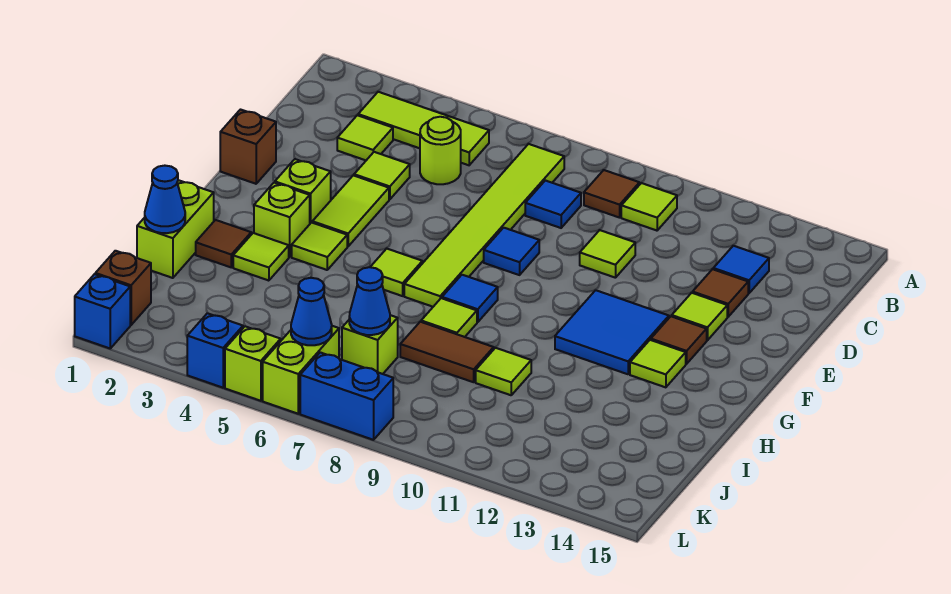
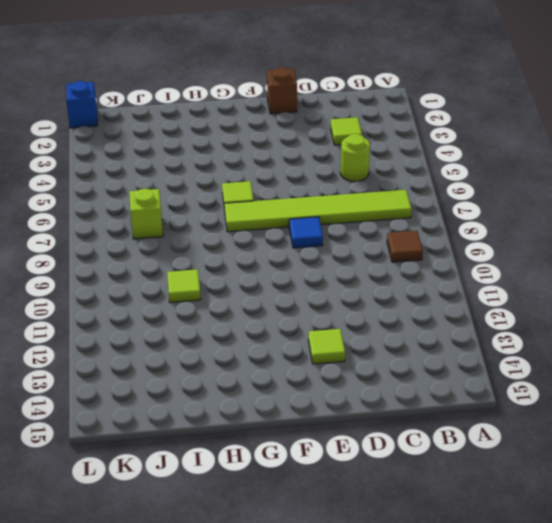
none -> lime 1x3 tile [358,92,489,165]
none -> lime 1x1 tile [621,183,677,231]
none -> blue 1x1 tile [525,180,581,228]
none -> blue 1x1 tile [713,246,769,293]

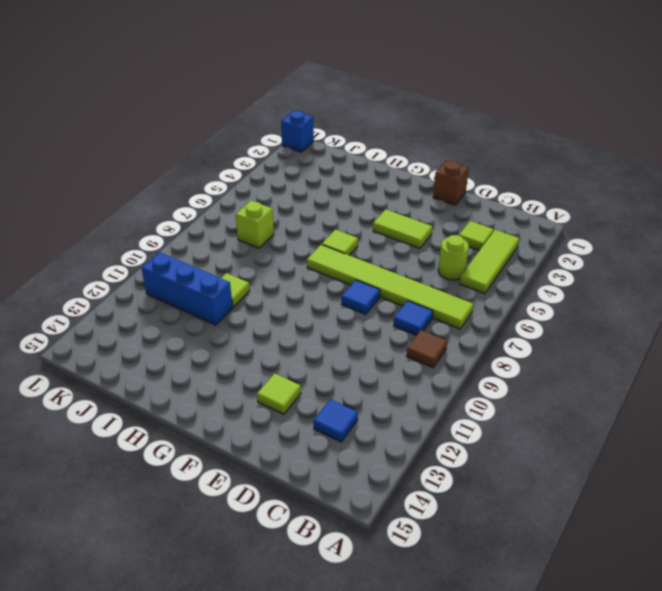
blue 1x3 brick [141,252,233,325] -> none
none -> lime 1x1 tile [621,183,677,231]
none -> lime 1x1 tile [354,152,410,199]
none -> lime 1x1 tile [580,230,635,278]
none -> brown 1x1 tile [693,269,748,317]

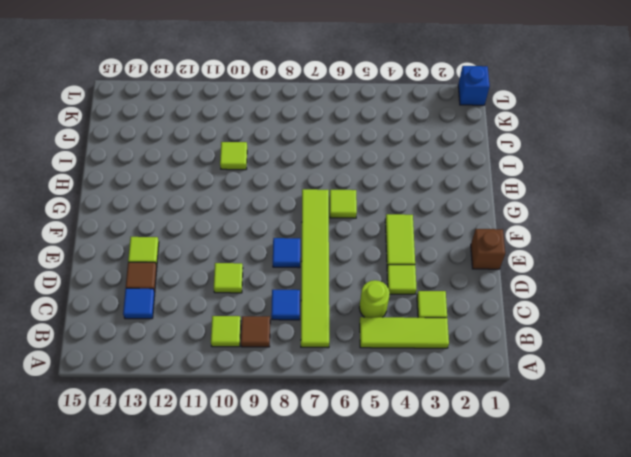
none -> lime 1x1 brick [275,159,331,223]
none -> blue 2x2 tile [555,290,669,374]
none -> brown 1x1 tile [651,316,707,364]
none -> lime 1x1 brick [254,183,310,257]

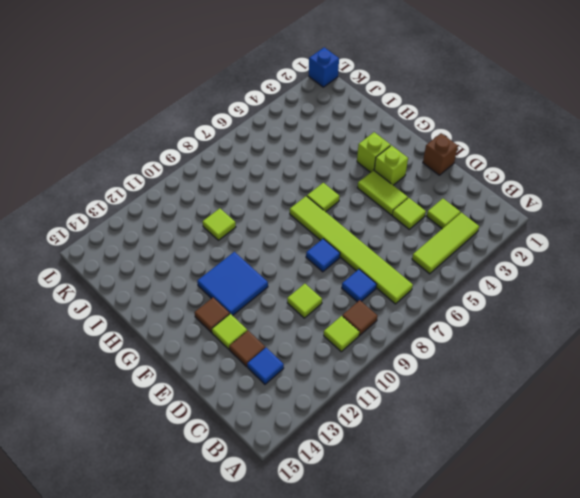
none -> lime 1x1 round brick [420,117,461,184]
none -> lime 1x1 tile [292,222,347,270]
none -> blue 1x1 tile [442,275,498,322]
none -> lime 1x1 tile [630,340,686,387]

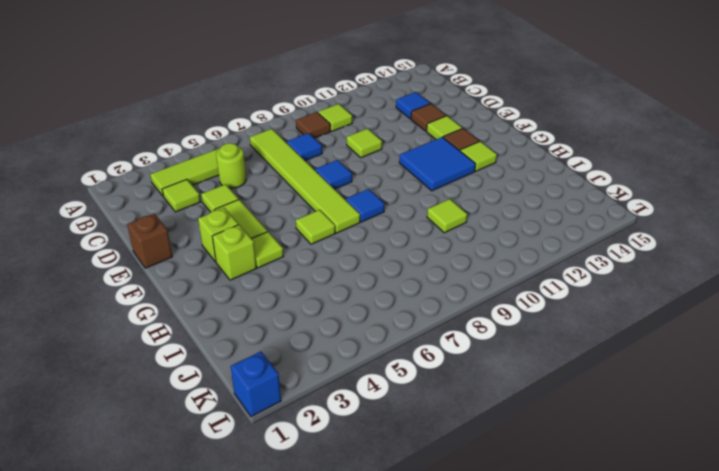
none -> lime 1x2 brick [137,180,214,278]
none -> brown 1x1 tile [196,220,251,267]
none -> lime 1x1 tile [233,233,289,281]
none -> lime 1x1 tile [421,298,477,337]

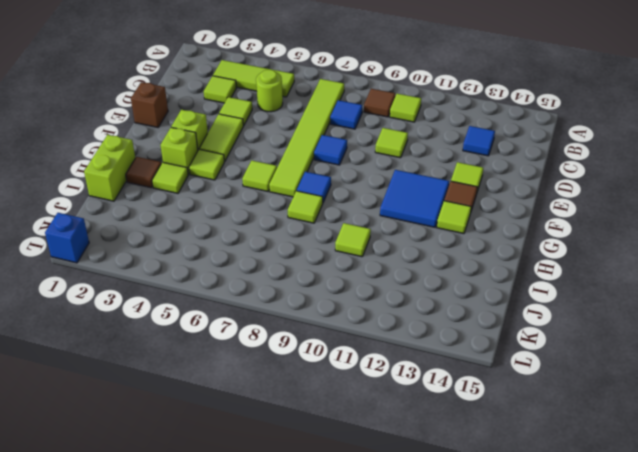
none -> brown 1x1 tile [693,269,748,317]
none -> brown 1x2 tile [400,322,494,382]
none -> lime 1x1 brick [342,315,398,374]
none -> brown 1x1 brick [95,251,151,325]

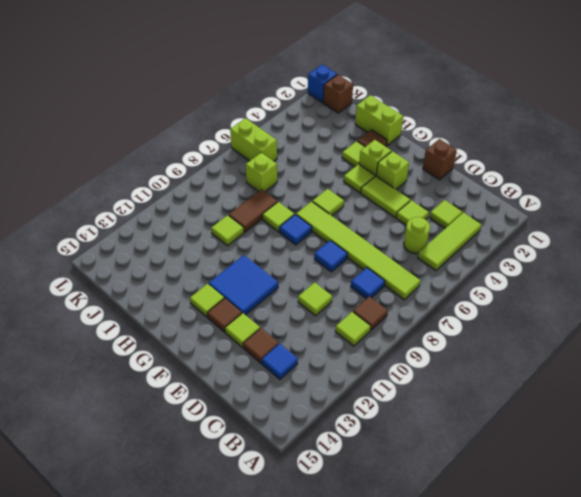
none -> blue 1x1 brick [187,313,243,388]
none -> lime 1x1 brick [225,326,281,401]
none -> blue 1x2 brick [300,352,393,440]
none -> blue 1x1 cone [145,166,185,233]

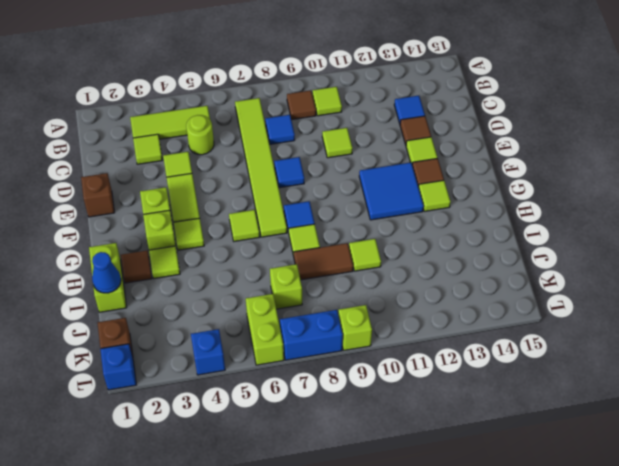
lime 1x1 brick [338,305,372,350] -> lime 1x1 brick moved to [225,326,281,401]
none -> blue 1x1 cone [349,267,390,335]
none -> blue 1x1 cone [291,278,332,345]

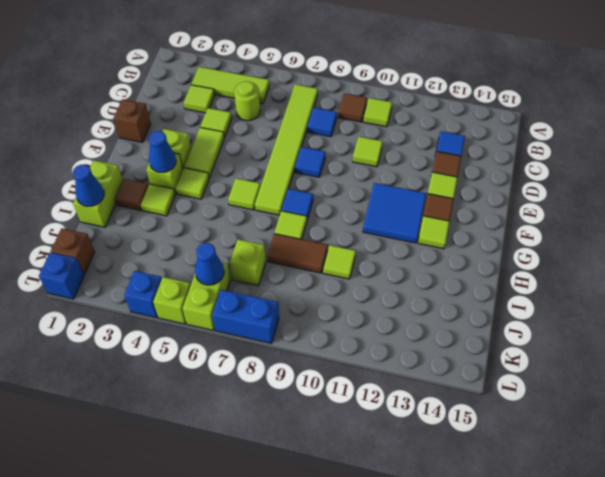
blue 1x1 cone [149,131,176,172] -> blue 1x1 cone moved to [349,267,390,335]

